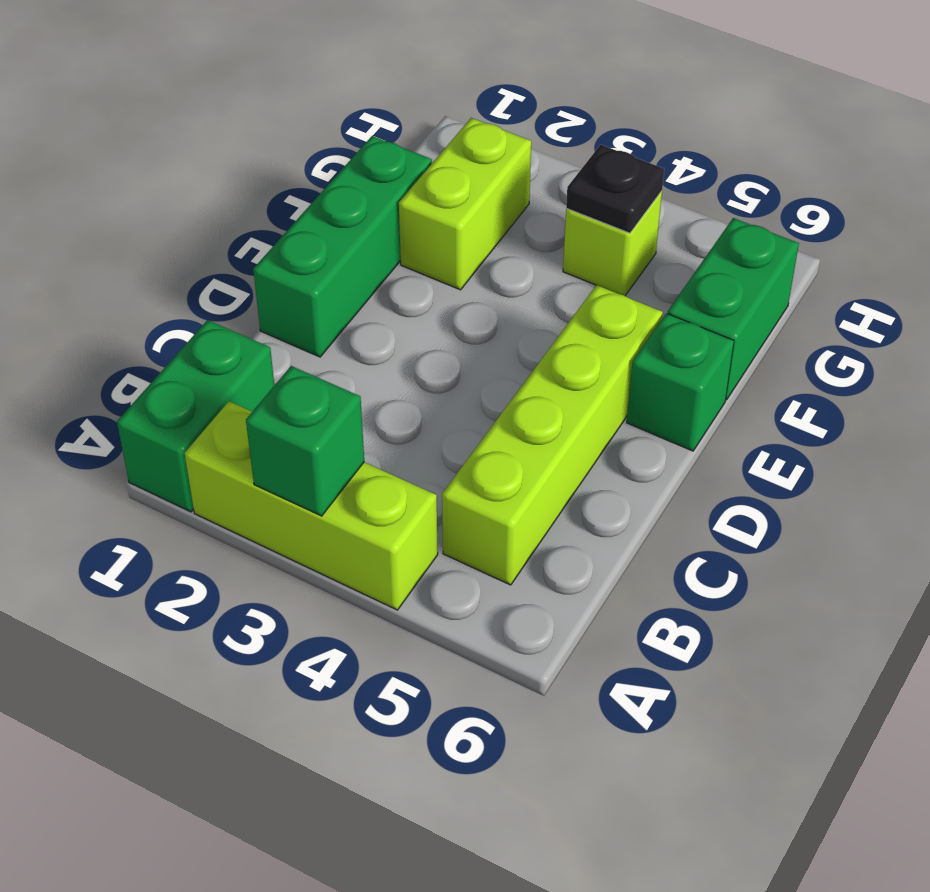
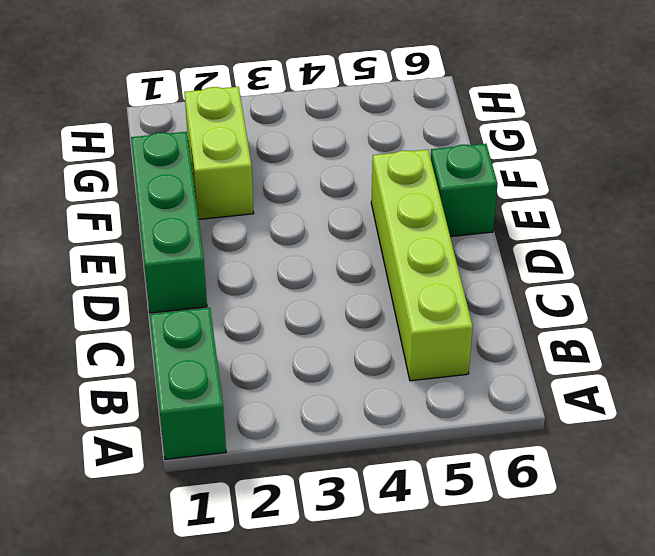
none -> lime 1x3 brick [185,401,438,610]
none -> green 1x2 brick [668,218,799,400]

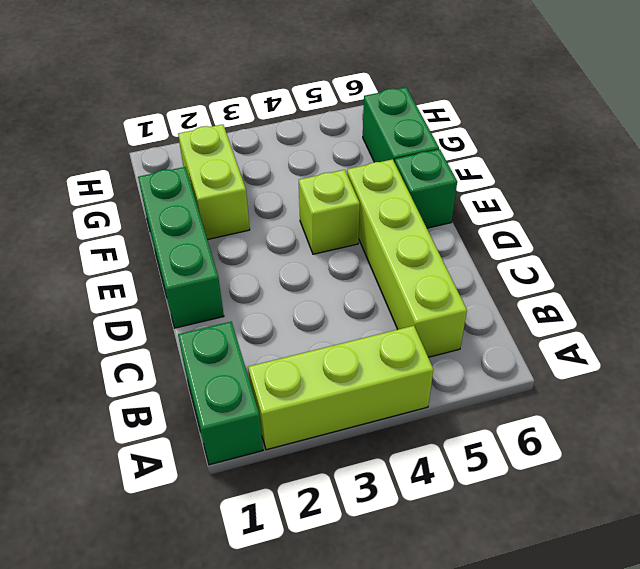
lime 1x1 brick [299,170,360,254] -> lime 1x1 brick moved to [563,191,662,296]
none -> green 1x1 brick [246,366,364,516]
none -> black 1x1 plate [566,145,664,233]

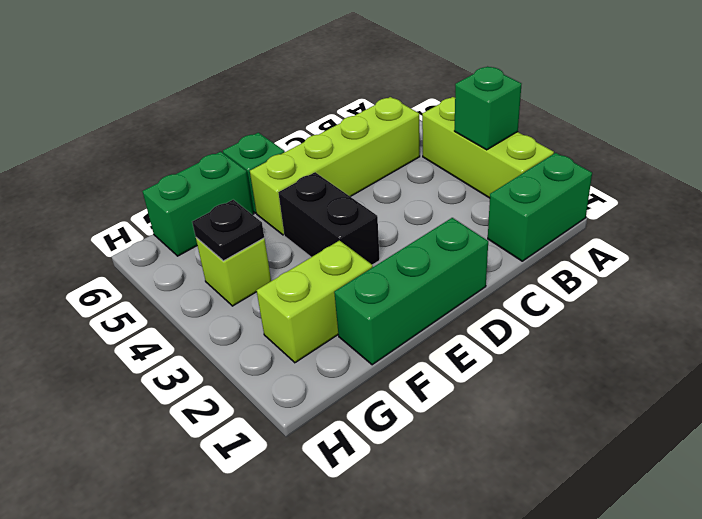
black 1x2 brick [278,172,380,265] -> none

